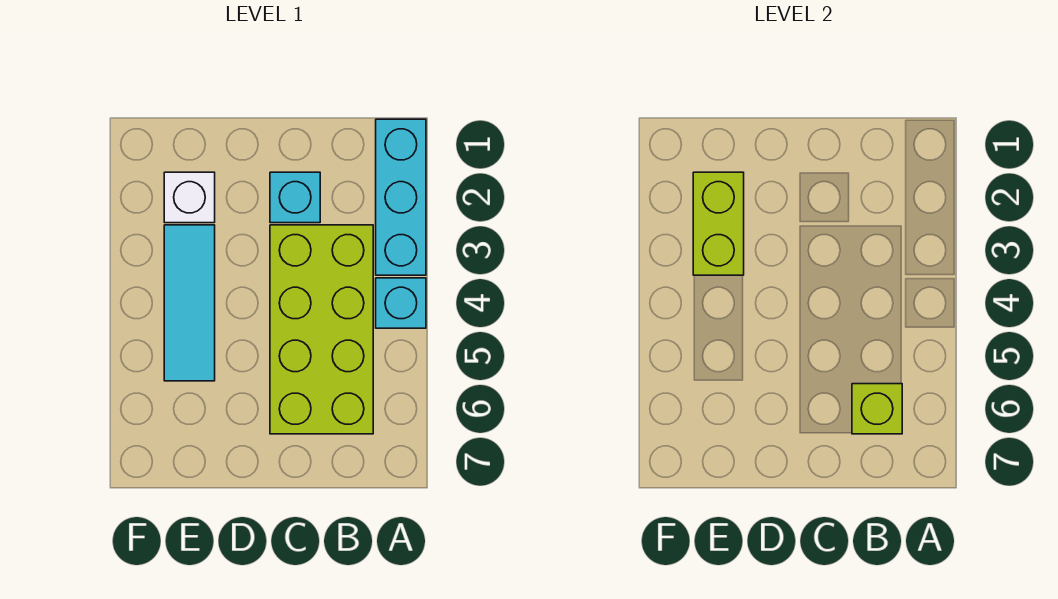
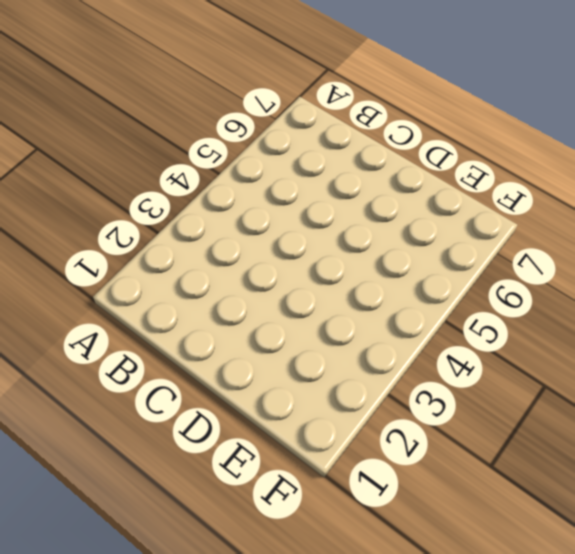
none -> cyan 1x3 brick [376,119,426,275]
none -> cyan 1x1 brick [376,278,426,328]

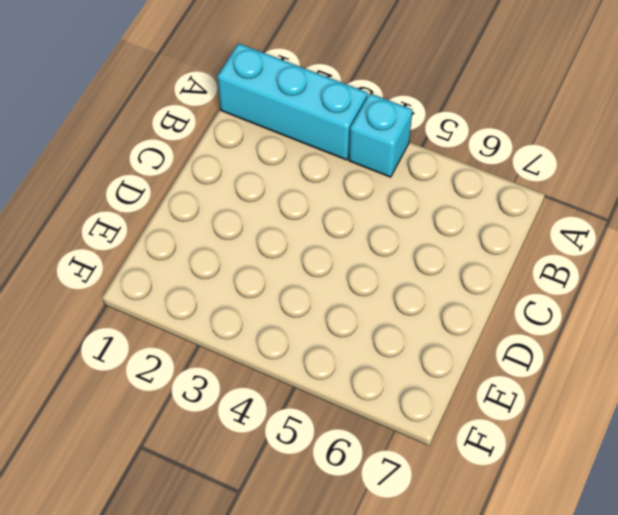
none -> lime 2x4 brick [270,225,373,434]
none -> cyan 1x1 brick [270,172,320,223]

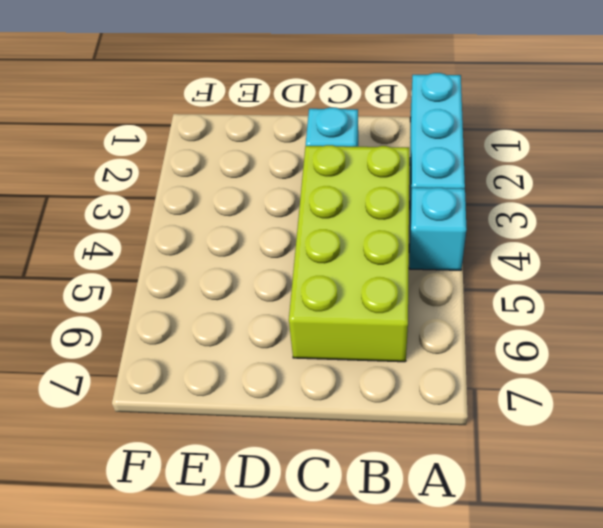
none -> white 1x1 brick [164,172,215,223]
none -> cyan 1x3 tile [164,225,215,381]

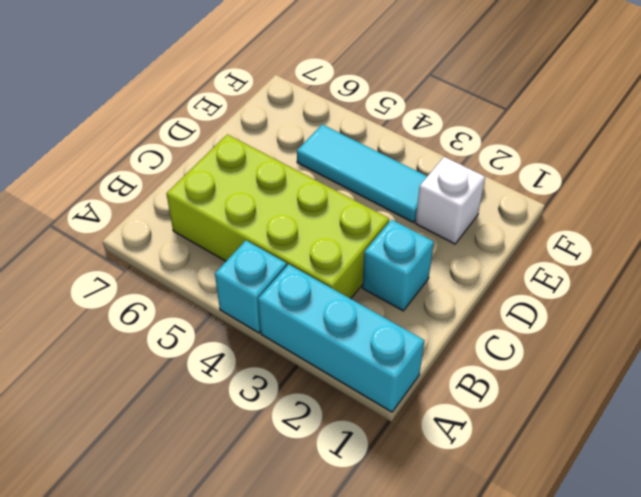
none -> lime 1x1 brick [852,384,902,434]
none -> lime 1x2 brick [693,172,744,275]

